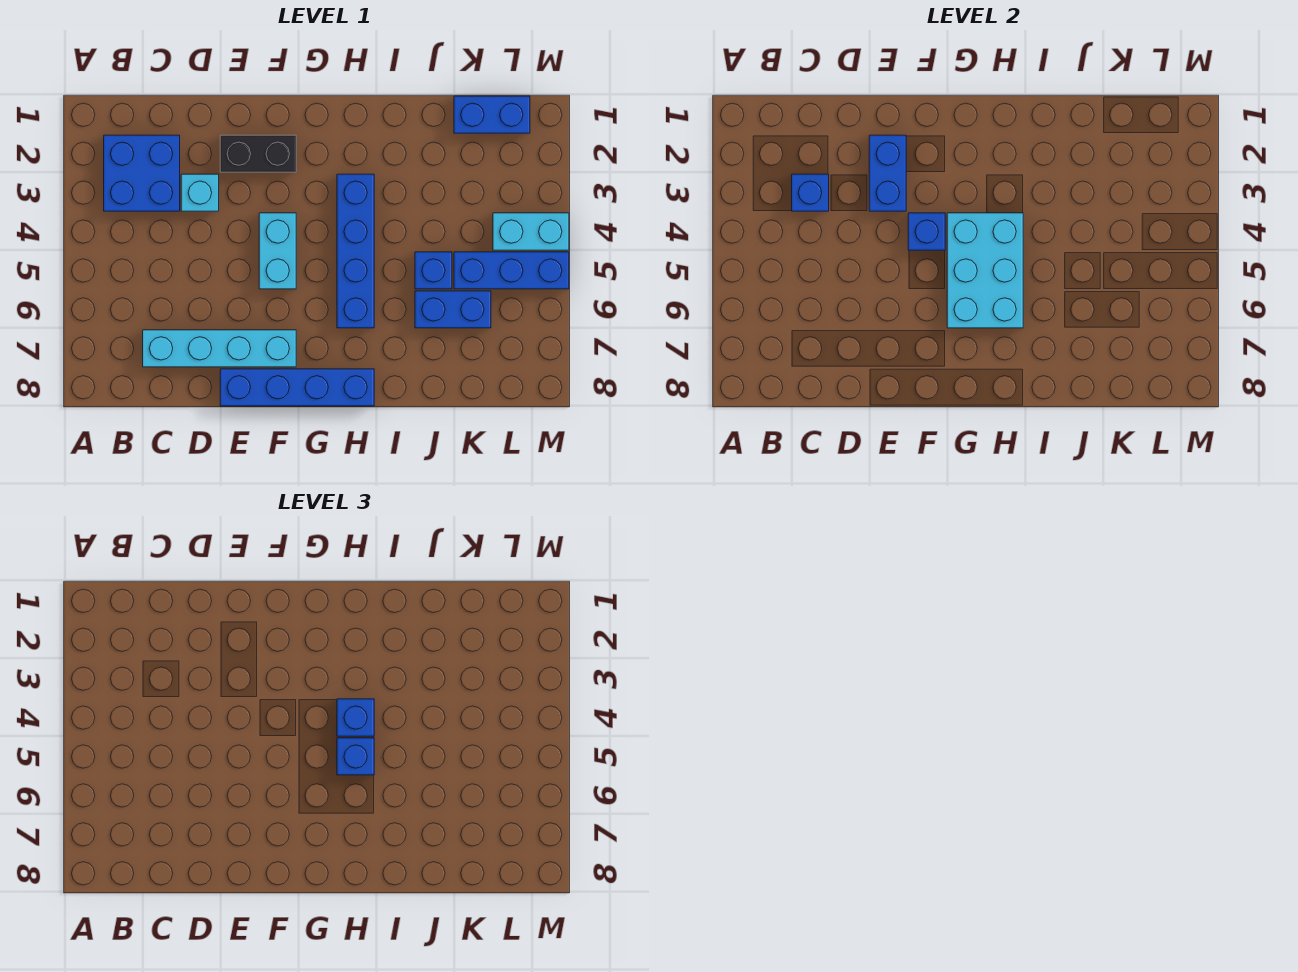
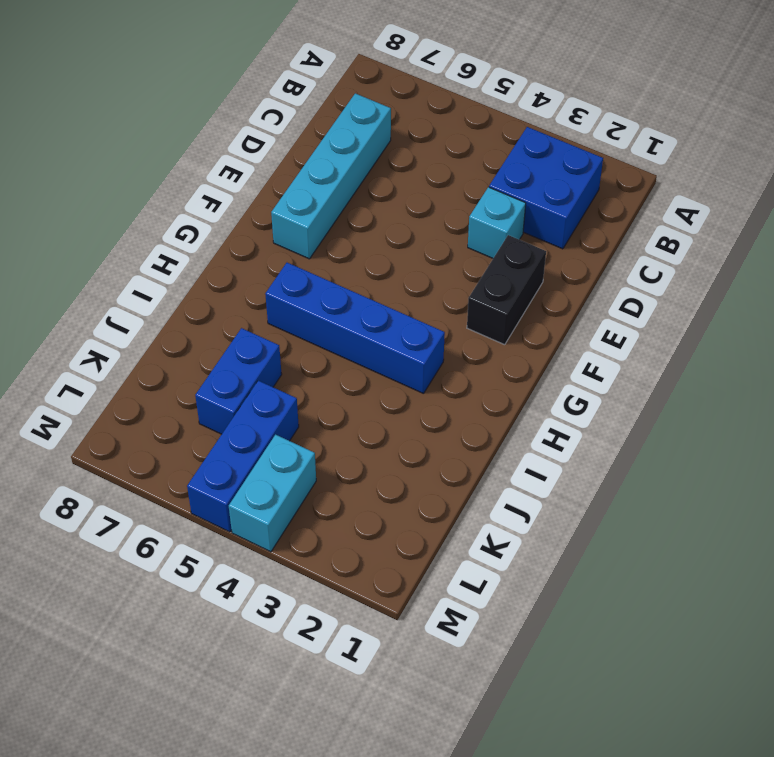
none -> blue 1x4 brick [220,369,374,406]
none -> cyan 1x2 brick [259,213,296,289]
none -> blue 1x1 brick [415,252,452,289]

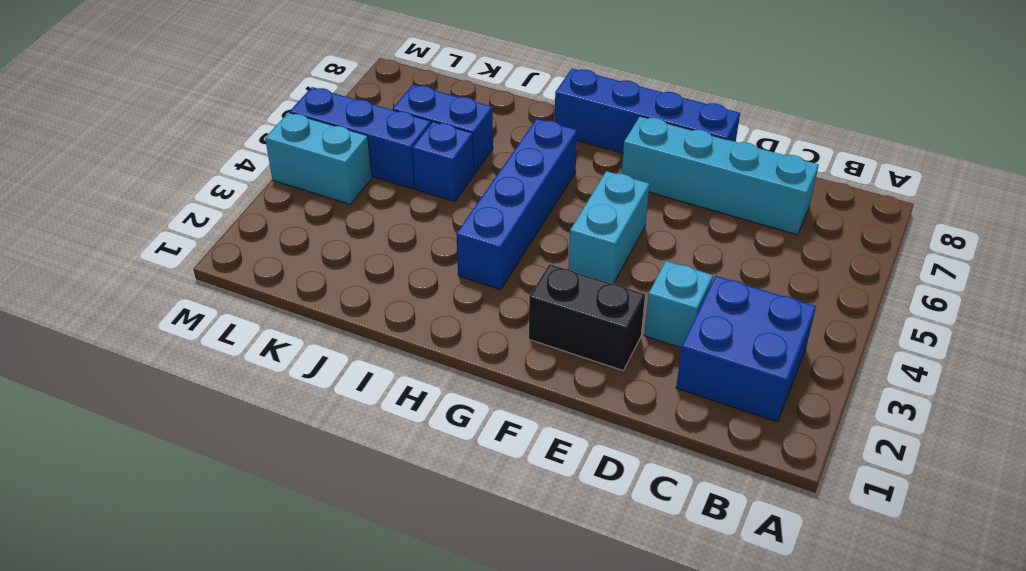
none -> blue 1x2 brick [454,96,530,133]
none -> blue 1x1 brick [792,174,829,211]
none -> blue 1x2 brick [869,135,906,211]

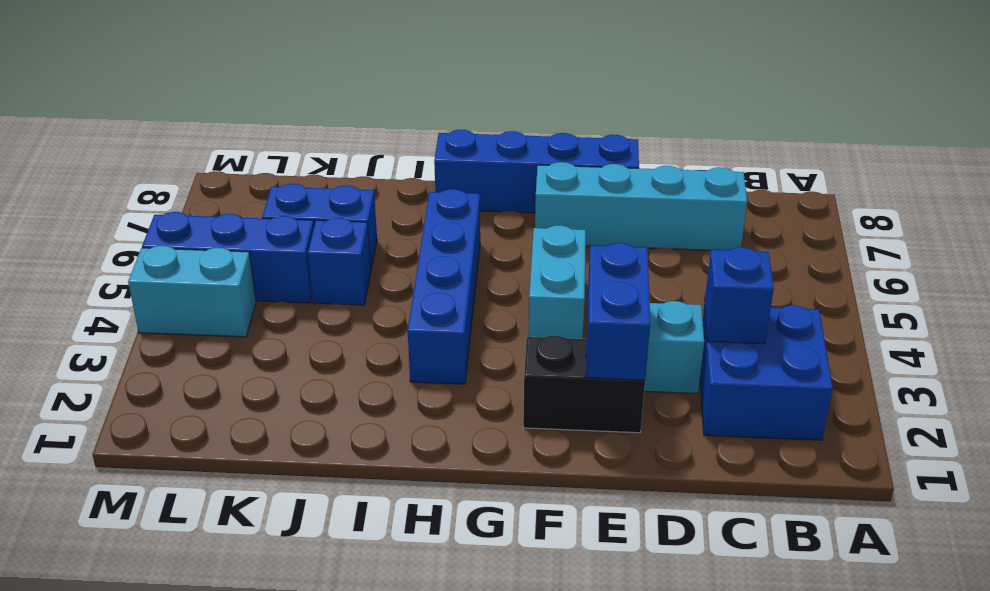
none -> blue 1x2 brick [454,96,530,133]
none -> blue 1x1 brick [908,213,945,250]
none -> cyan 2x3 brick [947,213,1023,328]

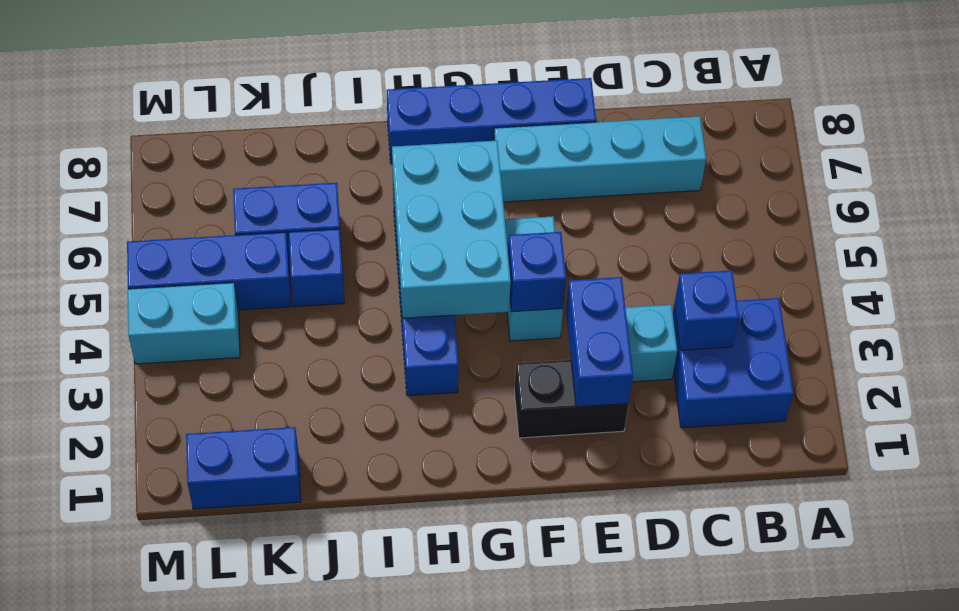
none -> blue 1x1 brick [337,699,374,736]
none -> blue 1x1 brick [337,738,374,775]

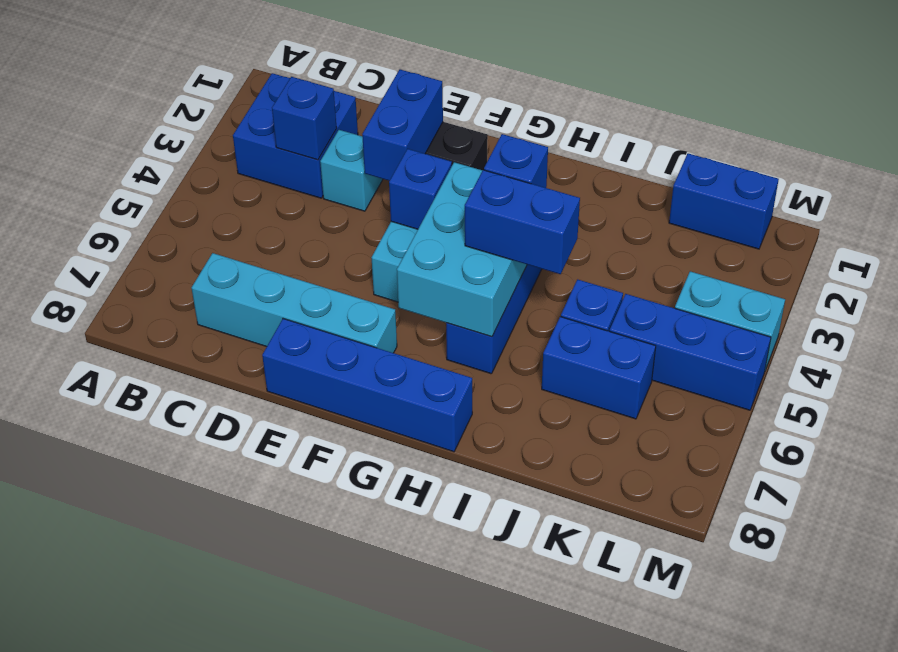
blue 1x2 brick [465,170,580,274] -> blue 1x1 brick [337,738,374,775]

